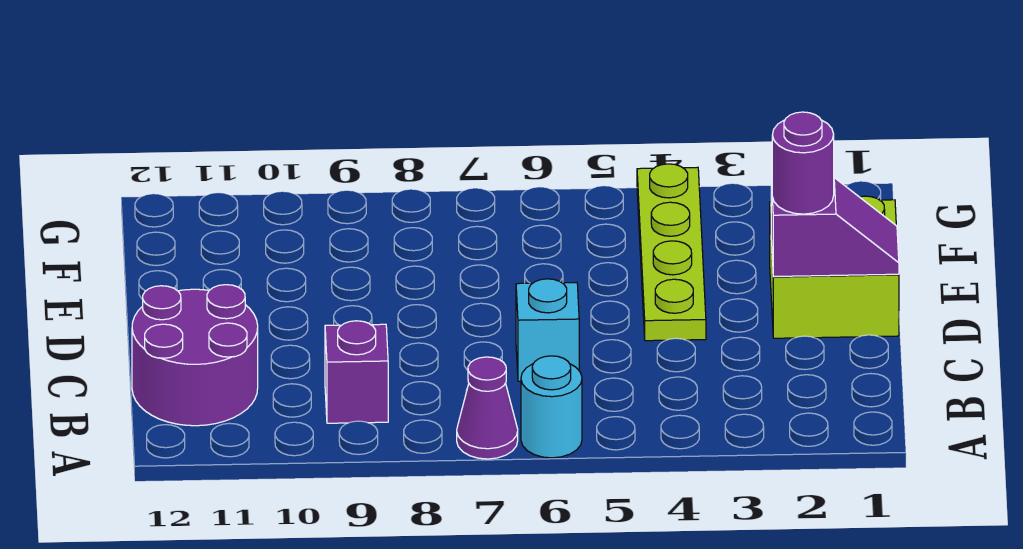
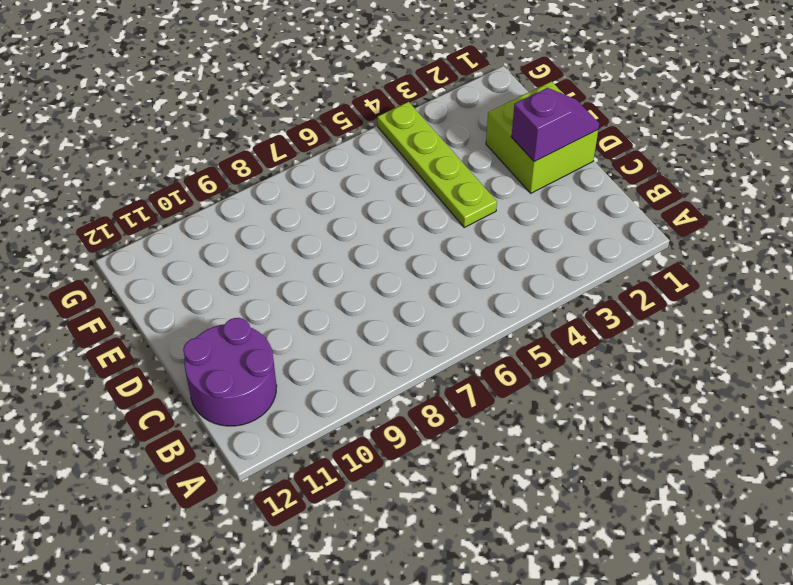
none -> cyan 1x1 round brick [521,356,582,458]
none -> purple 1x1 cone [457,357,518,459]

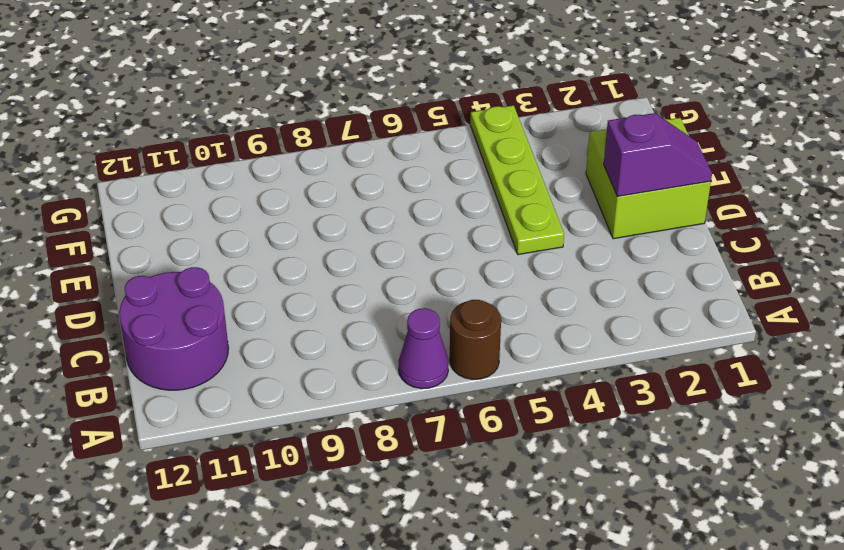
brown 1x1 round brick [450,300,501,379] -> cyan 1x1 round brick [521,356,582,458]
none -> purple 1x1 brick [325,321,388,423]
none -> cyan 1x1 brick [516,279,579,381]

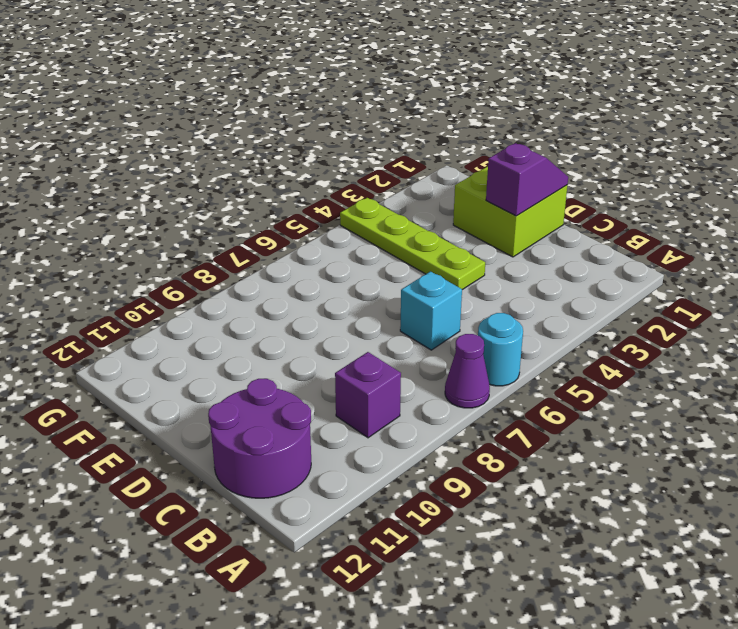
none -> purple 1x1 round brick [772,112,834,214]

